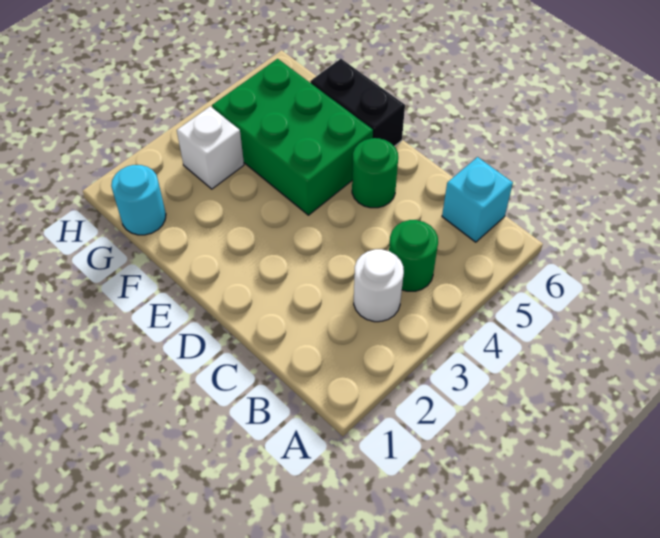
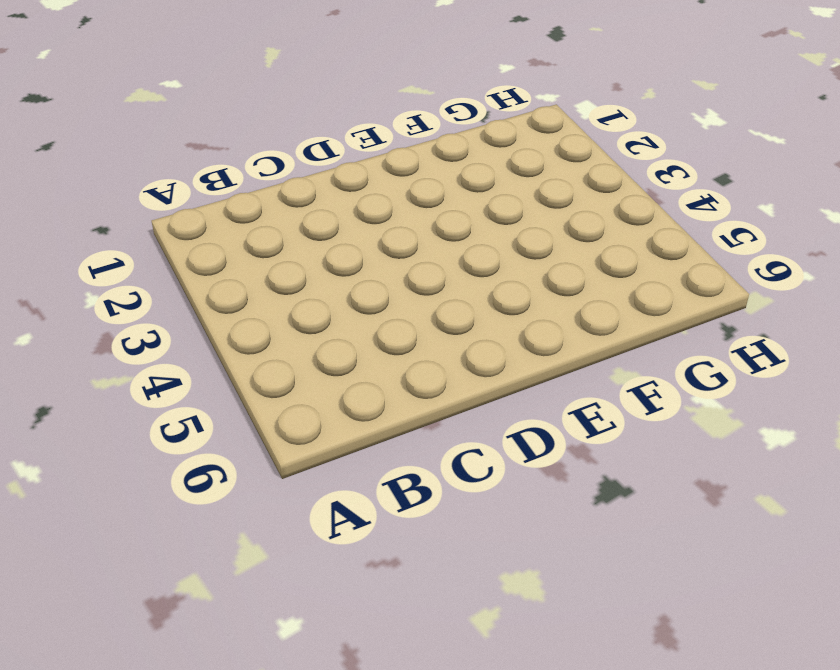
none -> white 1x1 round brick [354,249,404,322]
none -> green 1x1 round brick [389,220,438,291]

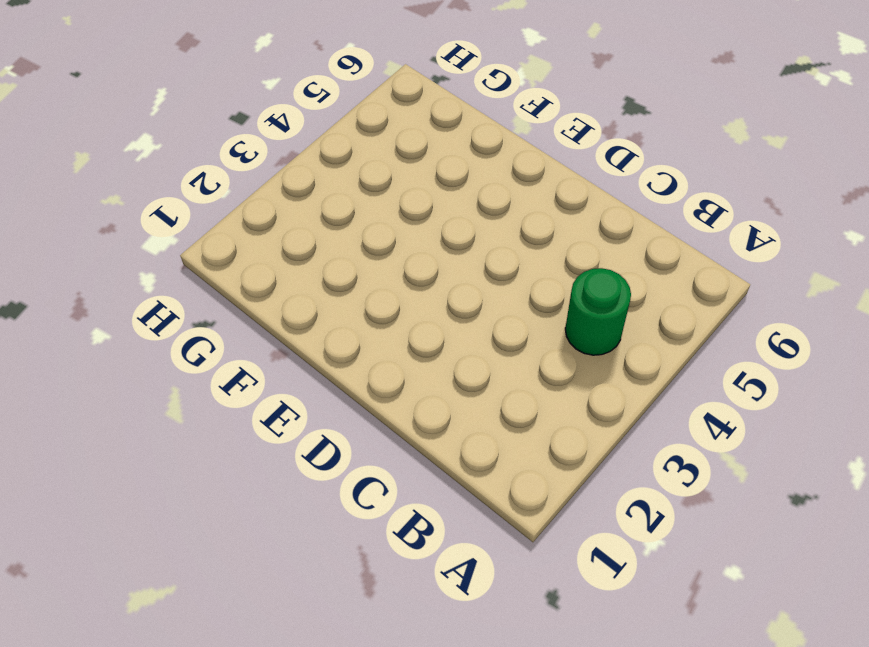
none -> white 1x1 round brick [354,249,404,322]
none -> cyan 1x1 brick [442,157,513,242]

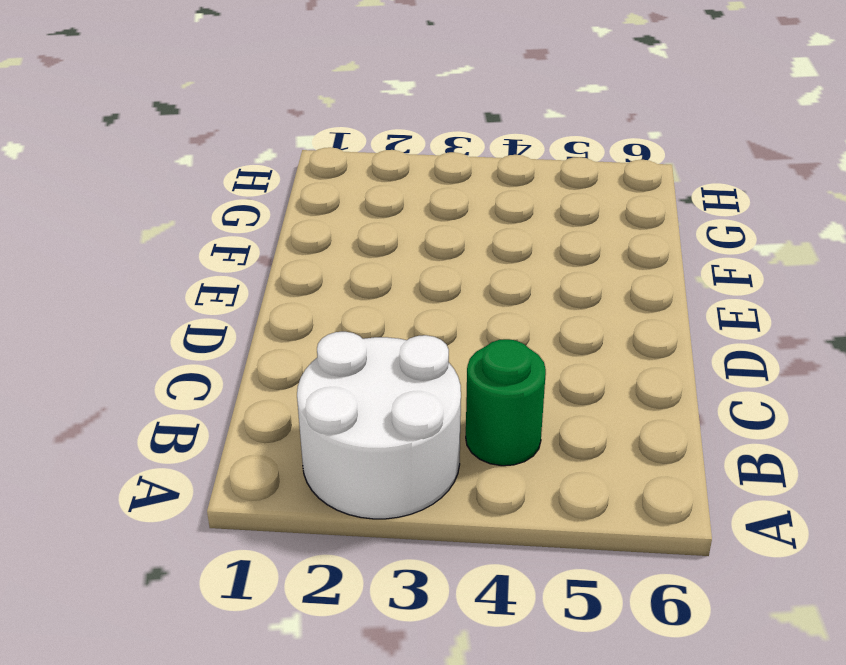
white 2x2 round brick [297,332,461,519] -> white 1x1 round brick [354,249,404,322]
none -> cyan 1x1 brick [442,157,513,242]
none -> green 1x1 round brick [352,138,398,208]

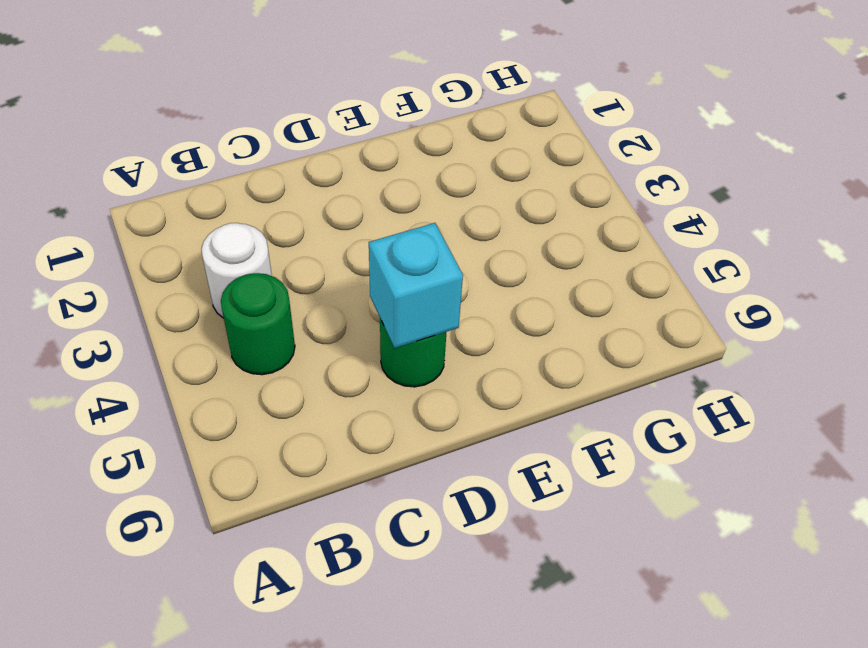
cyan 1x1 brick [369,223,463,348] -> cyan 1x1 brick moved to [442,157,513,242]
none -> green 2x3 brick [212,59,373,215]
none -> black 1x2 brick [310,59,405,146]

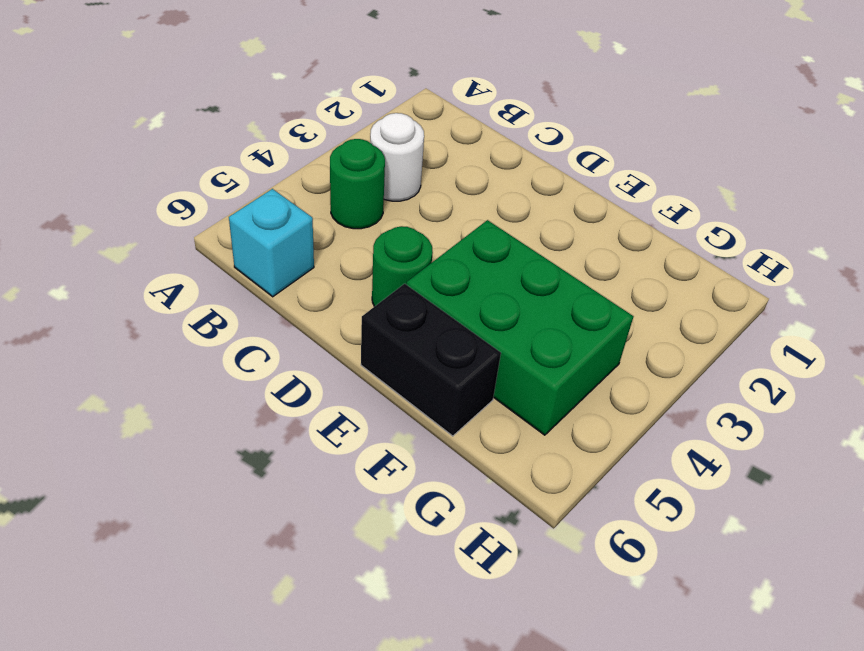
none -> cyan 1x1 round brick [111,165,166,235]
none -> white 1x1 brick [177,106,244,189]

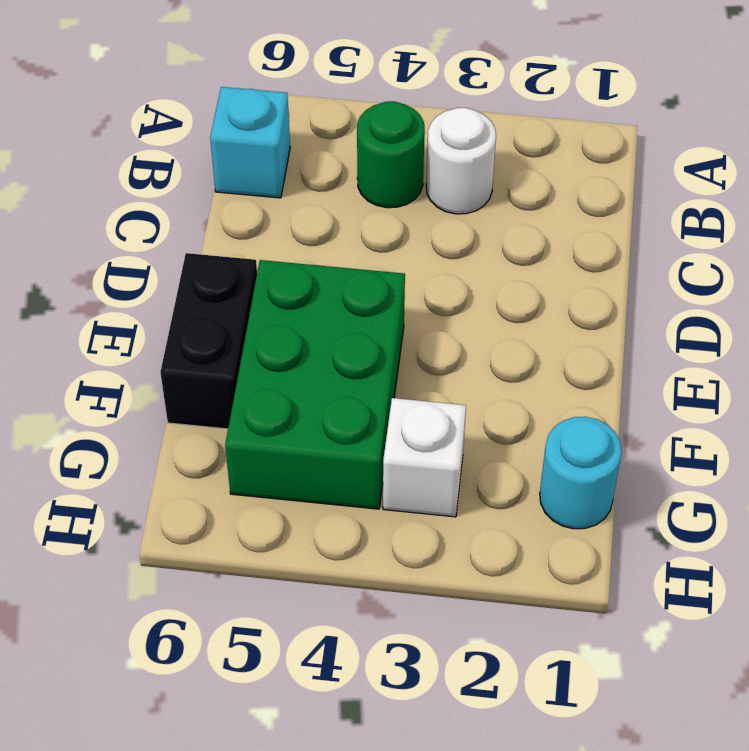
none -> green 1x1 round brick [352,138,398,208]

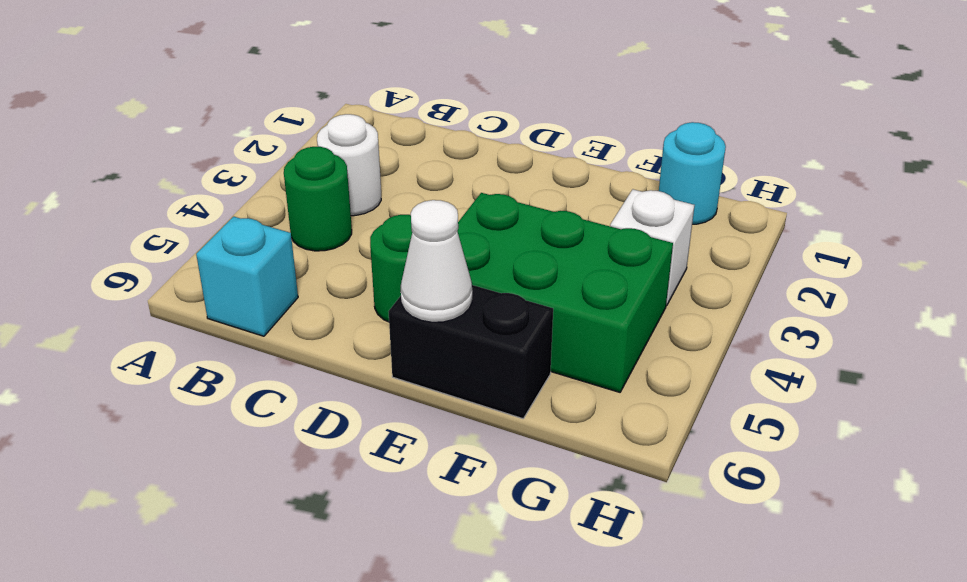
white 1x1 cone [401,200,472,322] -> none

